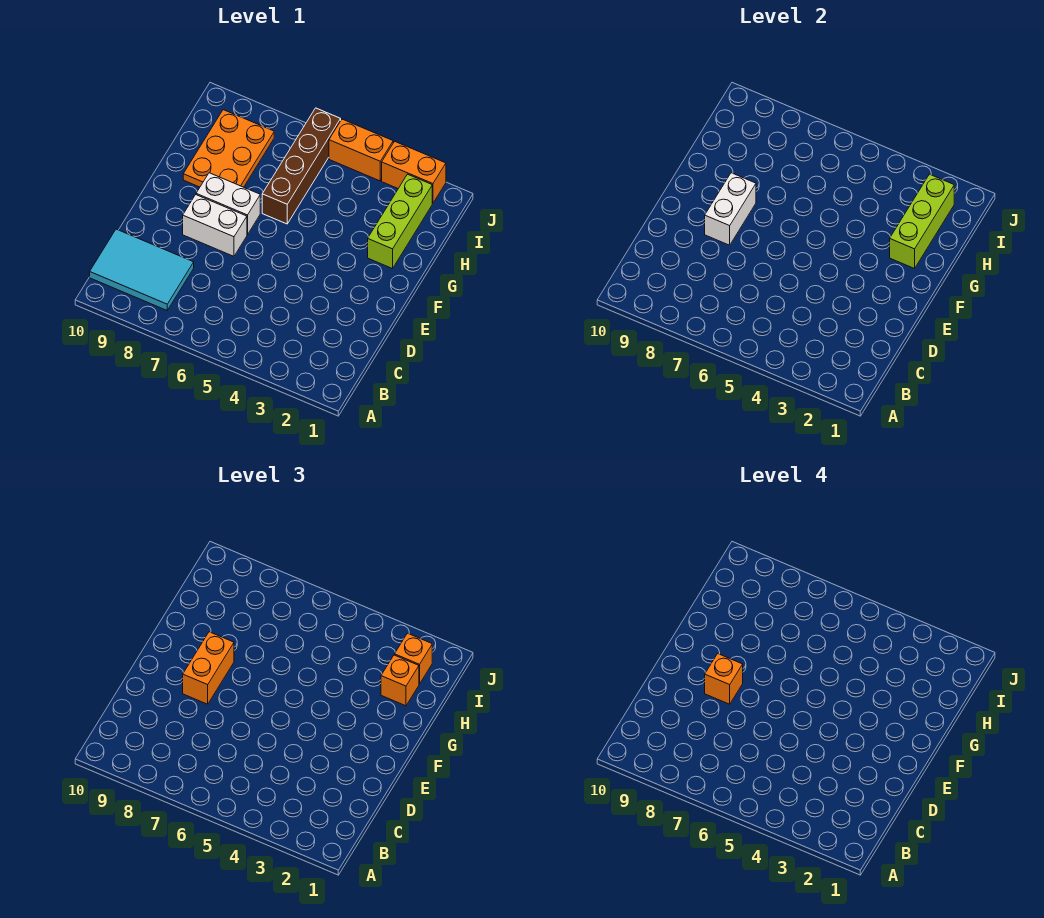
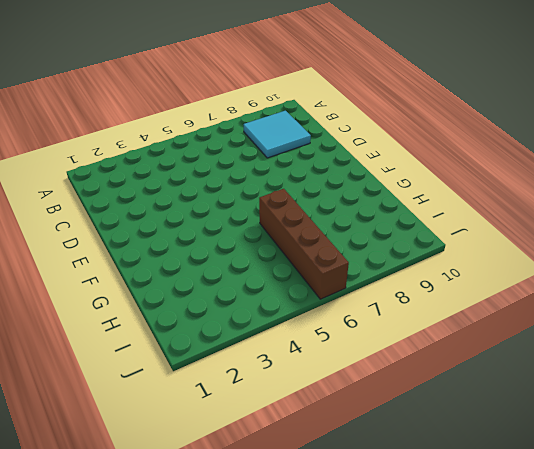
cyan 2x2 tile [244,111,311,158] -> cyan 2x3 tile [90,229,194,310]
none -> white 1x2 brick [183,195,247,256]
none -> white 1x2 brick [196,173,260,235]
none -> lime 1x3 brick [368,174,432,269]

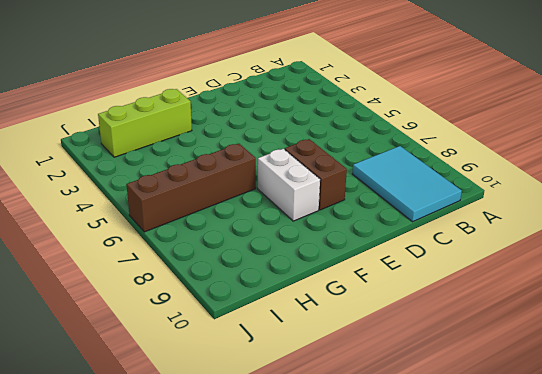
brown 1x2 brick [285,139,347,210] -> white 1x2 brick [183,195,247,256]
none -> orange 2x3 plate [183,110,274,187]
none -> orange 1x2 brick [382,141,446,203]
none -> orange 1x2 brick [329,119,393,181]

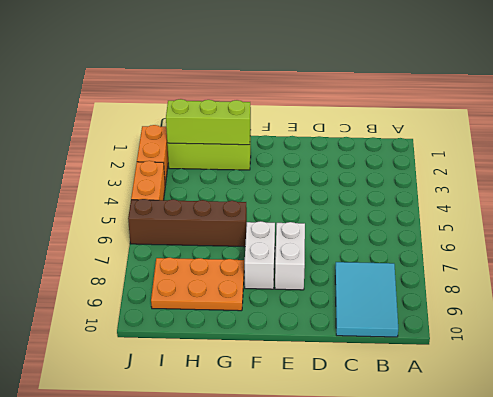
none -> white 1x2 brick [705,173,756,245]
none -> orange 1x2 brick [183,632,234,704]
none -> orange 1x1 brick [381,655,419,706]

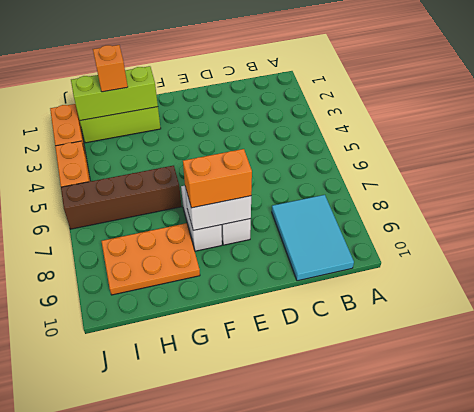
none -> orange 1x1 brick [395,633,432,684]
none -> orange 1x1 brick [705,654,743,704]

